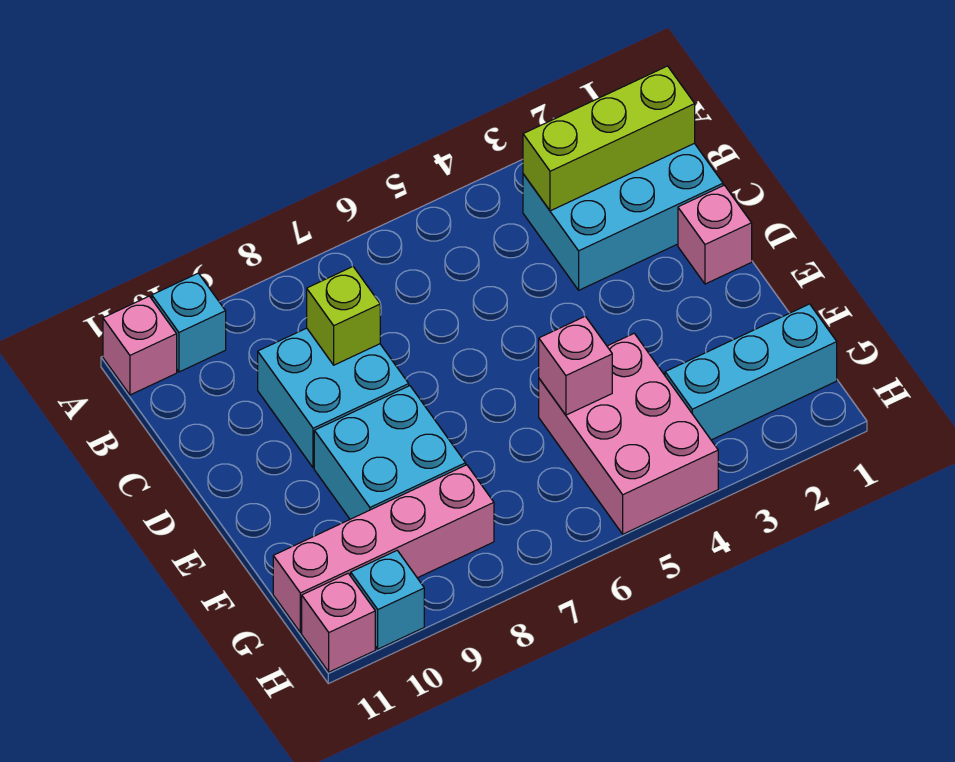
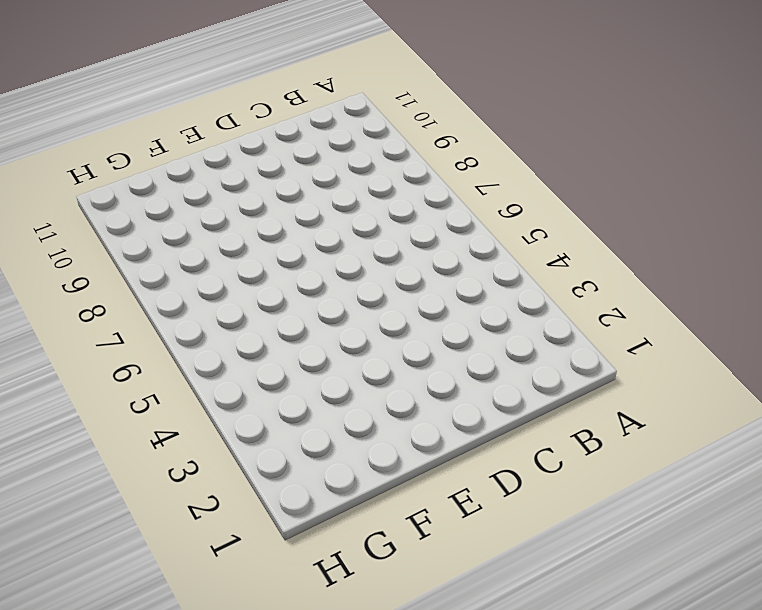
none -> cyan 1x1 brick [152,273,226,372]
none -> pink 1x1 brick [103,296,177,395]
none -> cyan 2x3 brick [523,143,723,290]

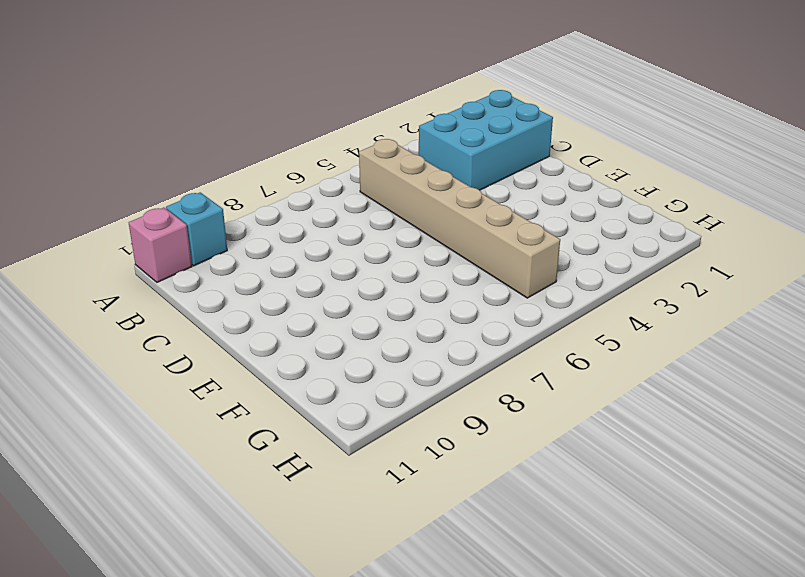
tan 1x6 brick [359,139,560,298] -> pink 2x3 brick [539,333,718,534]
none -> cyan 2x2 brick [258,328,409,468]
none -> pink 1x1 brick [678,185,752,284]
none -> cyan 2x2 brick [314,386,466,519]

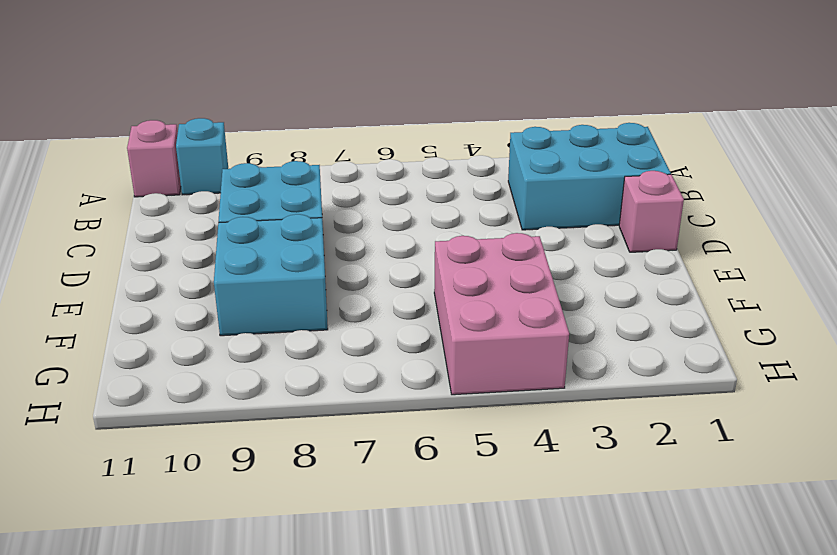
none -> cyan 1x3 brick [665,304,837,440]
none -> pink 1x4 brick [273,465,494,633]
none -> cyan 1x1 brick [351,551,424,649]

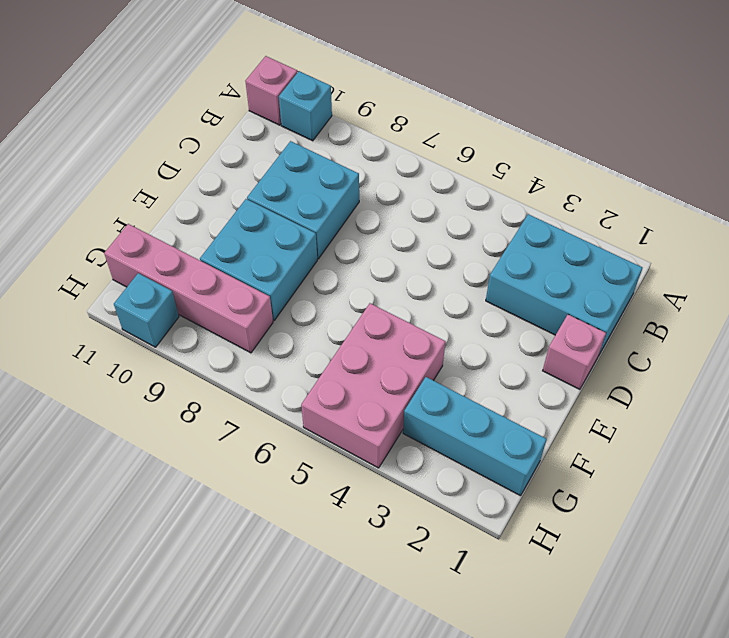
none -> pink 1x1 brick [302,573,375,672]
none -> lime 1x3 brick [523,66,695,211]
none -> lime 1x1 brick [307,266,380,365]

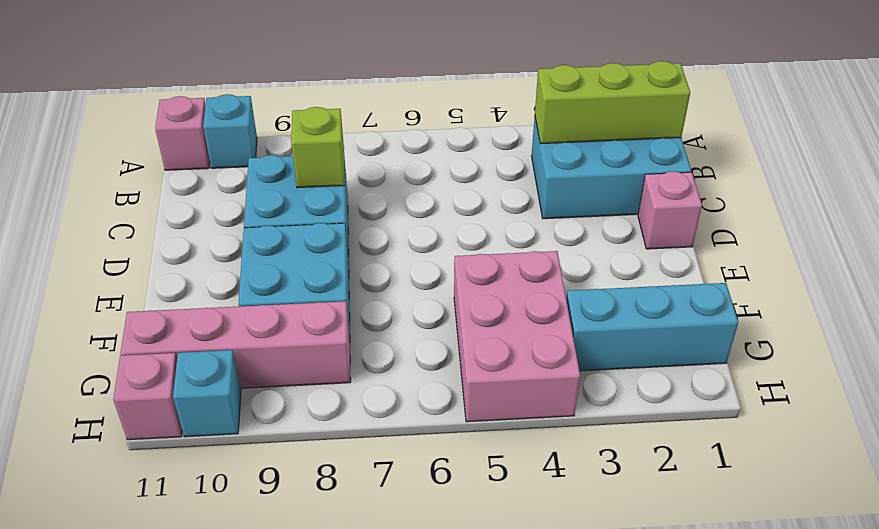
none -> pink 1x1 brick [539,316,612,415]

